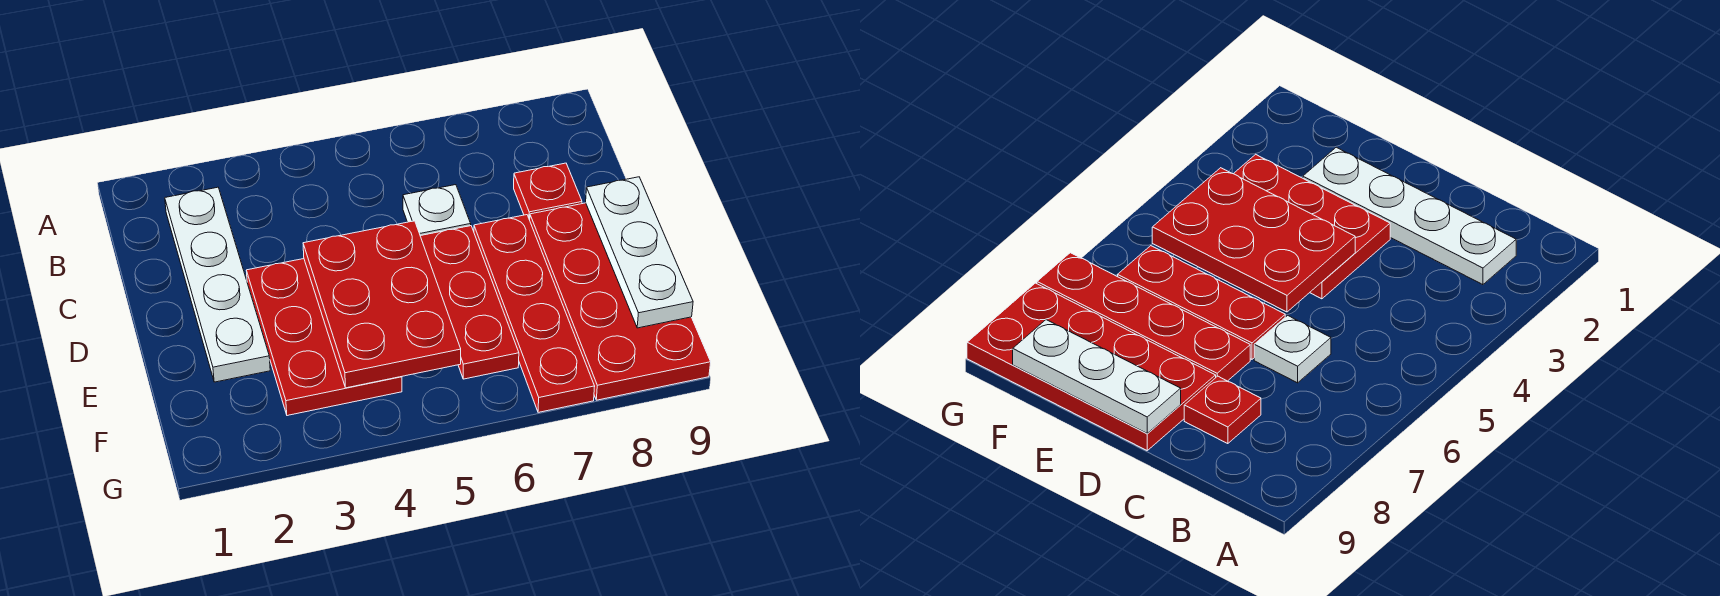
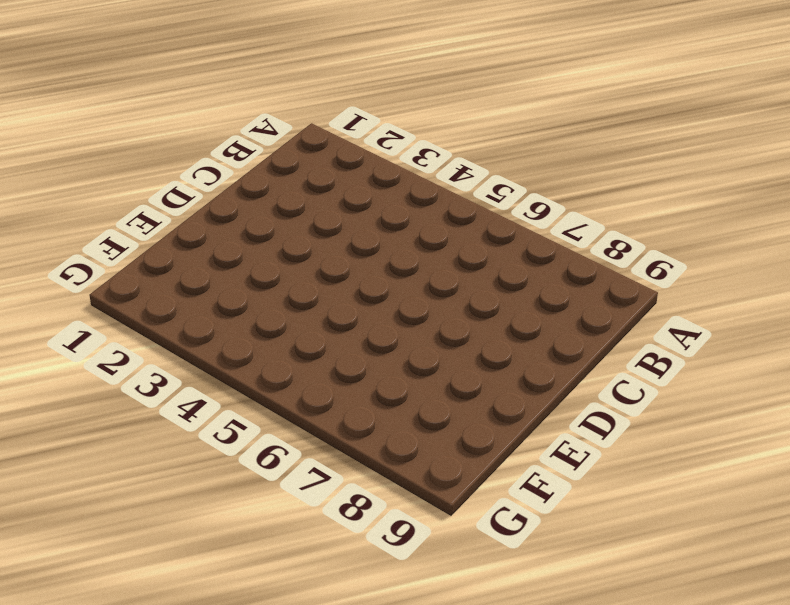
none -> white 1x4 plate [165,187,270,382]
none -> white 1x1 plate [403,185,471,236]

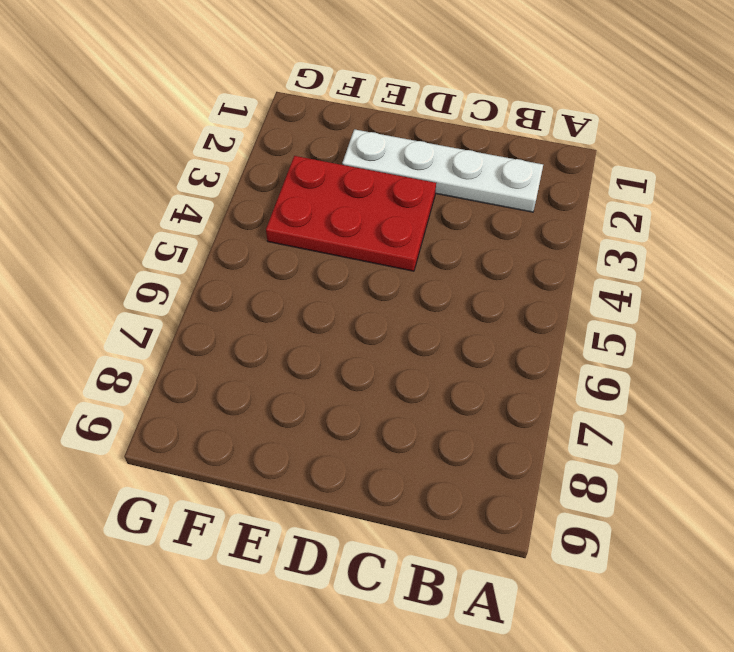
none -> white 1x1 plate [403,185,471,236]
none -> red 1x1 plate [514,163,582,220]

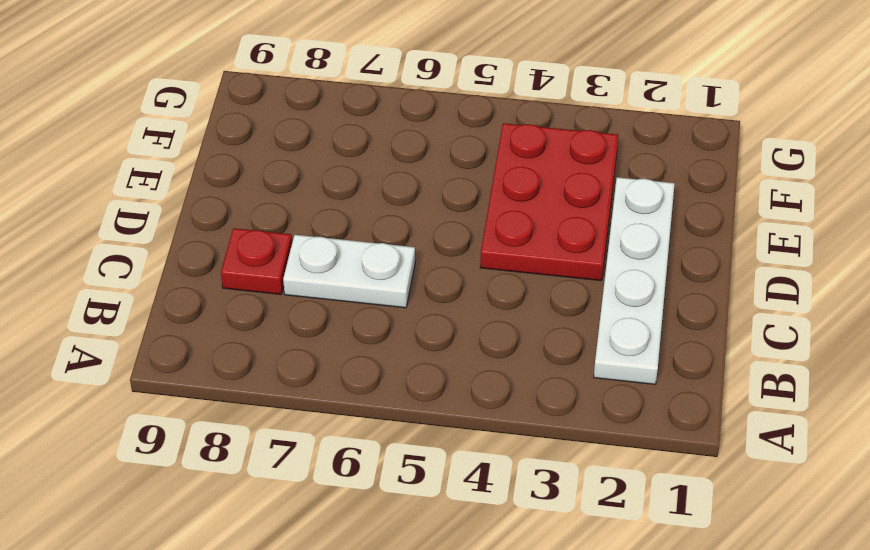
white 1x2 plate [283,235,415,308] -> white 1x1 plate [403,185,471,236]
none -> red 1x3 plate [420,226,519,379]
none -> red 1x4 plate [474,215,595,412]

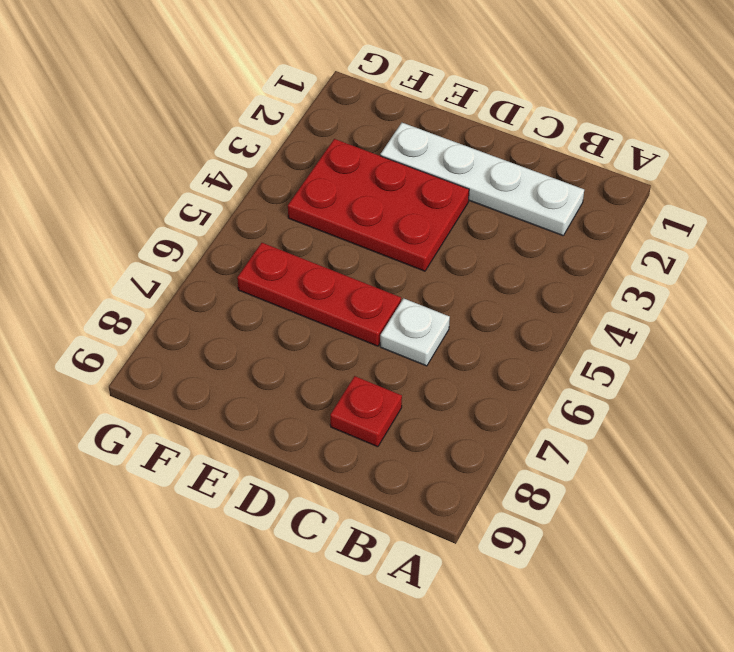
none -> red 1x4 plate [474,215,595,412]
none -> red 2x4 plate [530,203,711,400]

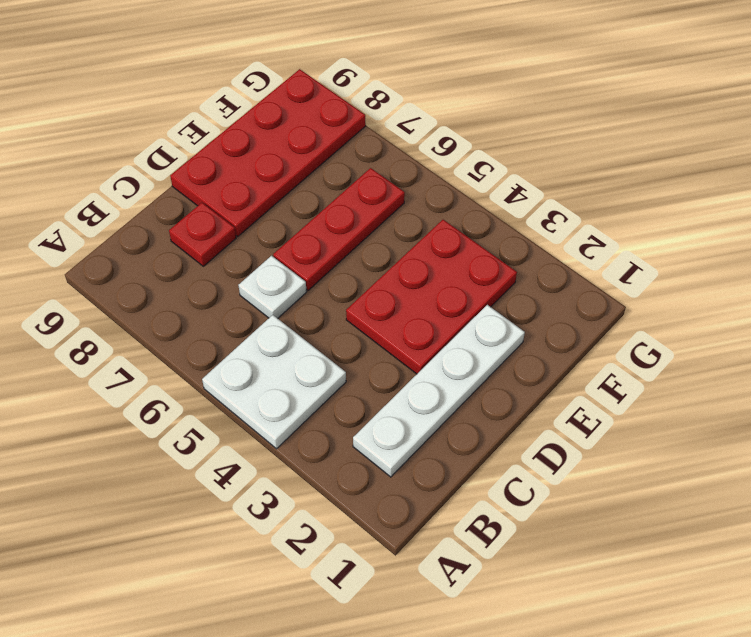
white 2x2 plate [202,315,346,449] -> none
none -> red 1x4 plate [474,215,595,412]
none -> red 2x3 plate [303,221,461,388]

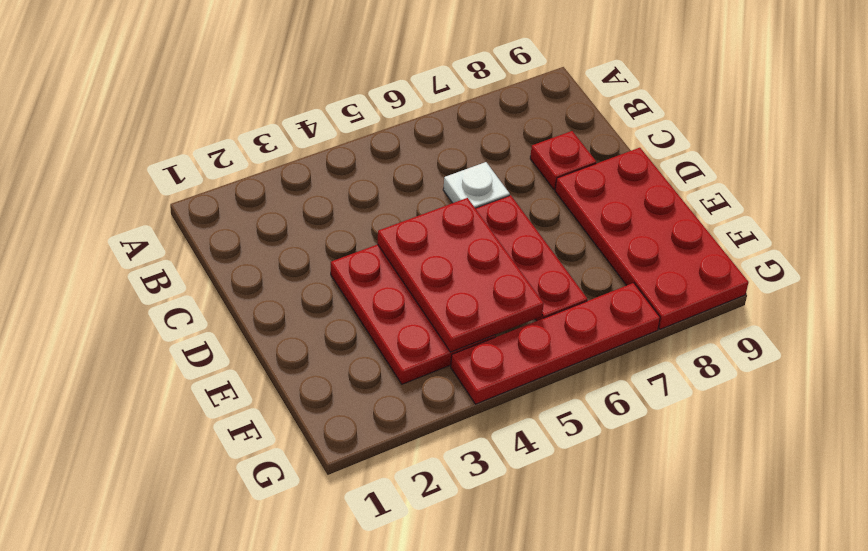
red 1x4 plate [451,283,660,404] -> red 1x4 plate turned to [474,215,595,412]
none -> white 1x4 plate [165,187,270,382]
none -> white 1x3 plate [586,177,693,328]

